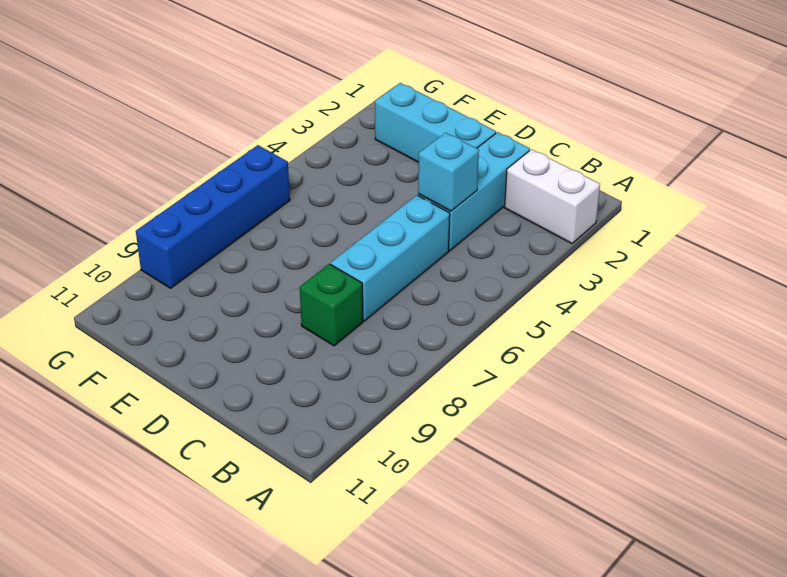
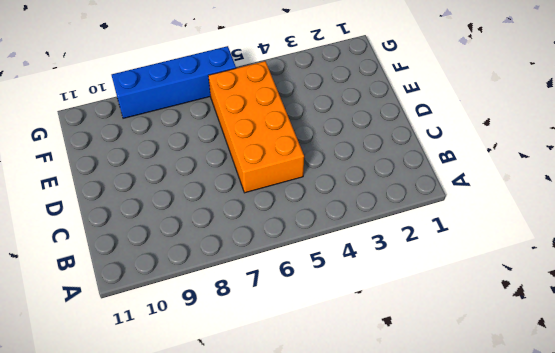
orange 2x4 brick [208,61,304,193] -> cyan 1x3 brick [331,195,450,321]
none -> white 1x2 brick [505,149,600,244]
none -> cyan 1x3 brick [418,132,530,251]

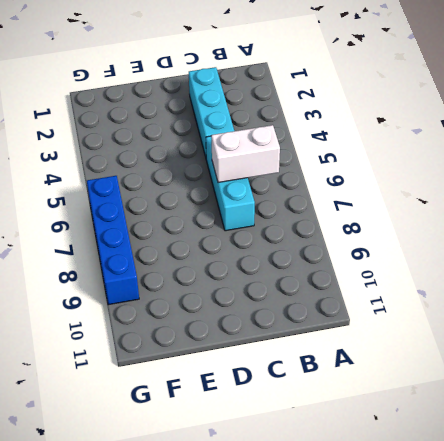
white 1x2 brick [211,125,280,183] -> white 1x2 brick moved to [505,149,600,244]
none -> green 1x1 brick [300,264,363,346]
none -> cyan 1x3 brick [375,83,496,162]

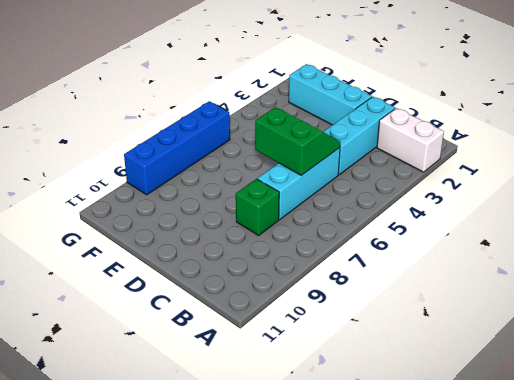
green 2x2 slope [255,107,340,175] -> none
none -> cyan 1x1 brick [418,133,479,211]

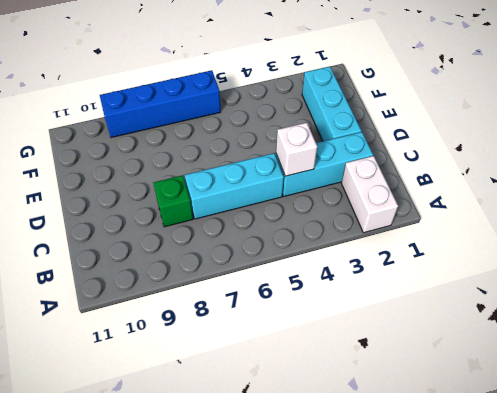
white 1x1 brick [276,123,317,176] -> cyan 1x1 brick [418,133,479,211]

